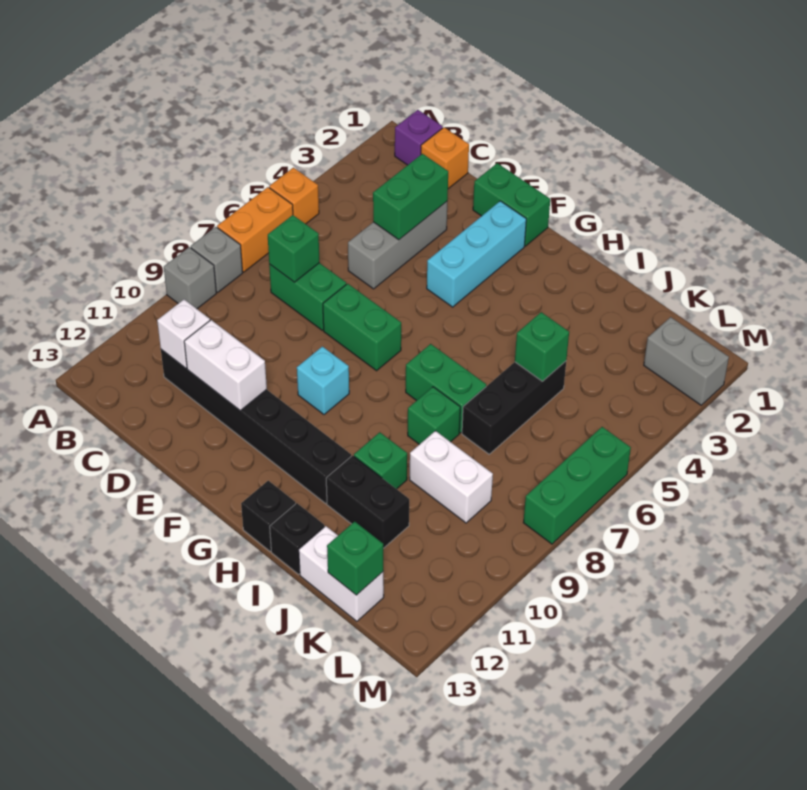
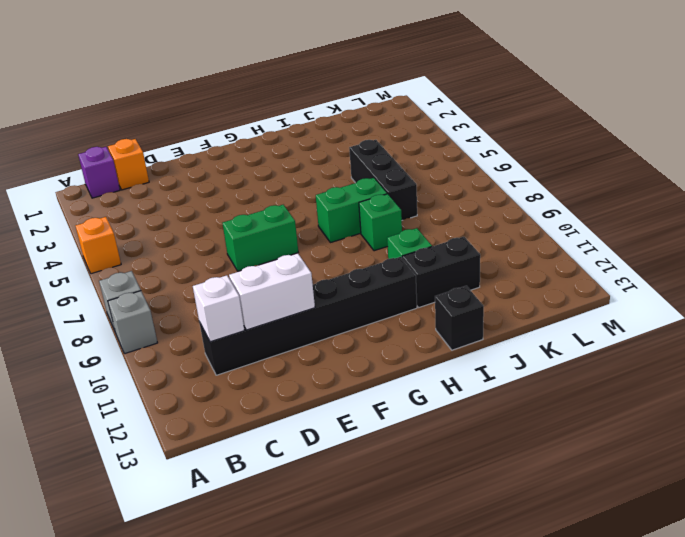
none -> orange 1x2 brick [217,187,293,272]
none -> green 1x2 brick [269,263,346,330]
none -> grey 1x3 brick [348,202,447,289]
none -> green 1x2 brick [473,163,550,246]

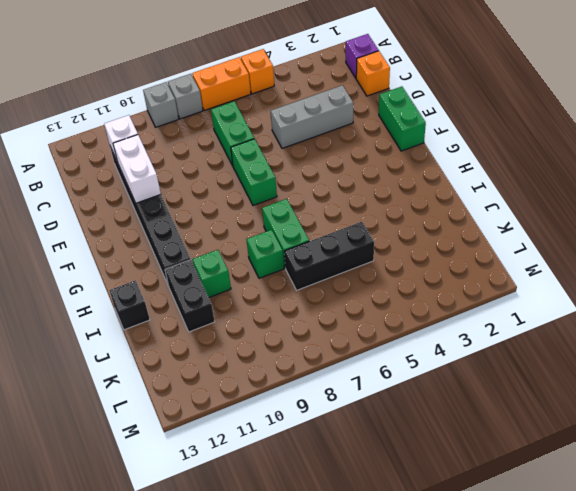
none -> cyan 1x3 brick [427,201,526,307]
none -> cyan 1x1 brick [297,346,349,415]
none -> black 1x1 brick [241,481,296,551]
none -> white 1x2 brick [410,431,493,523]

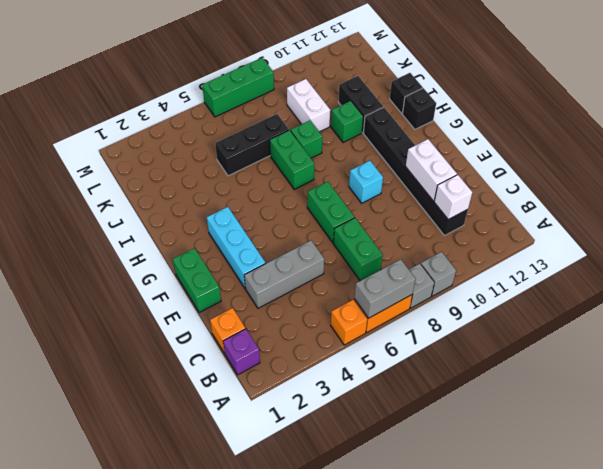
grey 1x2 brick [355,259,416,318] -> grey 1x2 brick turned to [644,317,729,405]
cyan 1x3 brick [207,207,266,289] -> cyan 1x3 brick turned to [427,201,526,307]
none -> white 1x2 brick [299,526,384,621]
none -> green 1x1 brick [268,215,319,282]
none -> green 1x2 brick [373,154,448,240]
none -> green 1x1 brick [515,312,569,381]

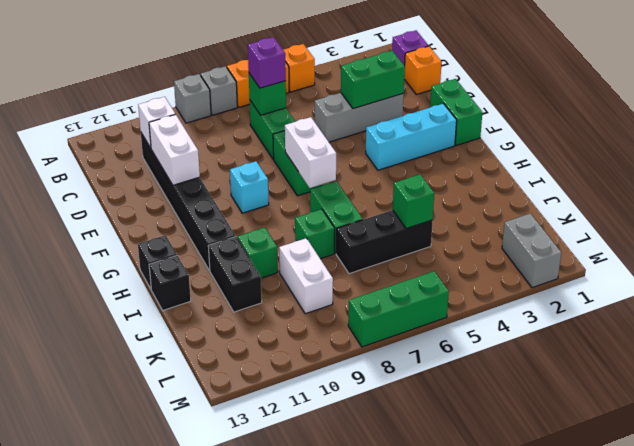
purple 1x1 brick [248,37,286,88] -> none
white 1x2 brick [285,117,336,188] -> white 1x2 brick moved to [299,526,384,621]
none -> green 1x1 brick [327,521,383,595]

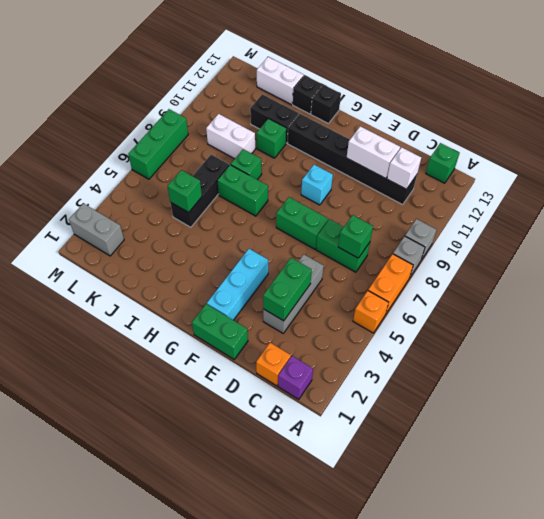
green 1x1 brick [426,143,459,183] -> green 1x1 brick moved to [327,521,383,595]

